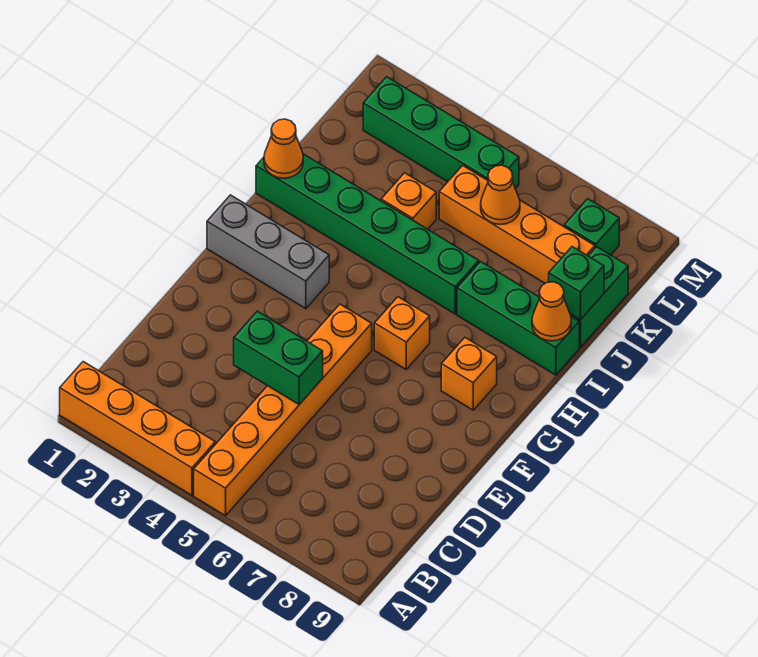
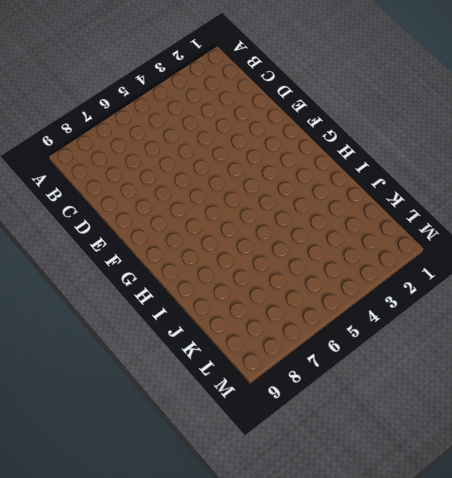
none -> orange 1x4 brick [60,362,215,495]
none -> orange 1x6 brick [194,304,372,516]
none -> grey 1x3 brick [207,195,329,309]

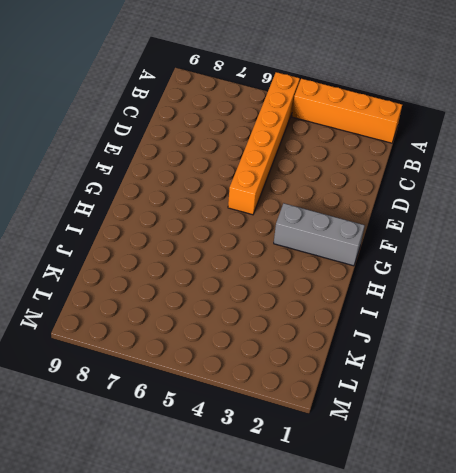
none -> orange 1x1 brick [374,297,430,369]
none -> orange 1x1 brick [441,338,497,410]
none -> green 1x6 brick [256,154,479,314]

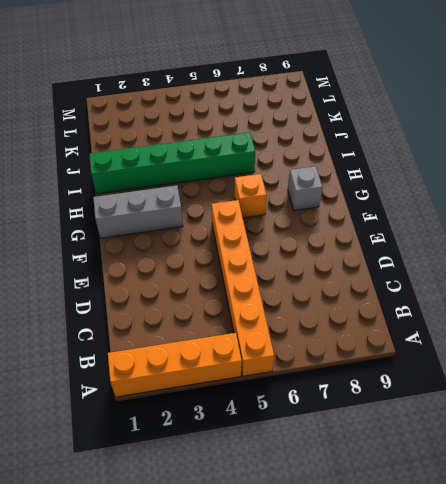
grey 1x1 brick [288,166,322,211] -> orange 1x1 brick [441,338,497,410]
none -> green 1x3 brick [457,262,579,375]
none -> orange 1x1 brick [381,173,436,229]
none -> green 1x2 brick [570,247,628,347]

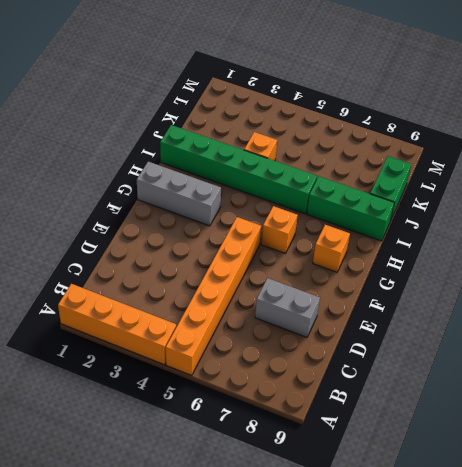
grey 1x2 brick [255,278,320,337] -> none
none -> orange 1x4 brick [439,165,595,283]
none -> green 1x4 brick [363,77,519,188]
none -> green 1x1 brick [564,199,619,255]

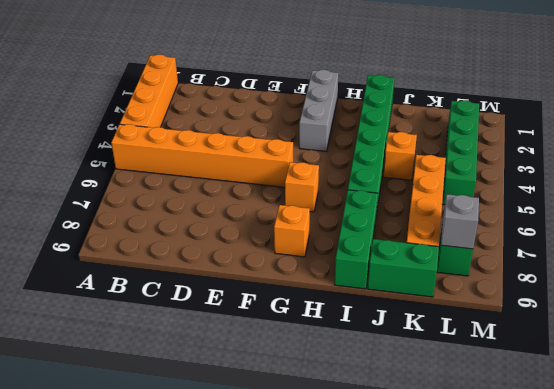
grey 1x1 brick [441,194,479,249] -> none
none -> green 1x2 brick [234,311,323,405]
none -> orange 1x1 cone [264,119,303,178]
none -> orange 1x1 cone [532,282,571,341]

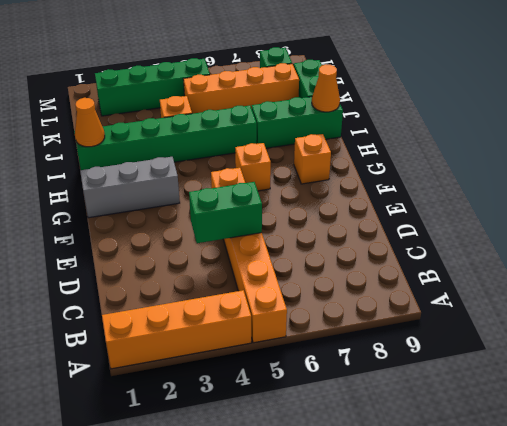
none -> green 1x1 brick [549,247,604,320]
none -> orange 1x1 cone [481,165,520,224]

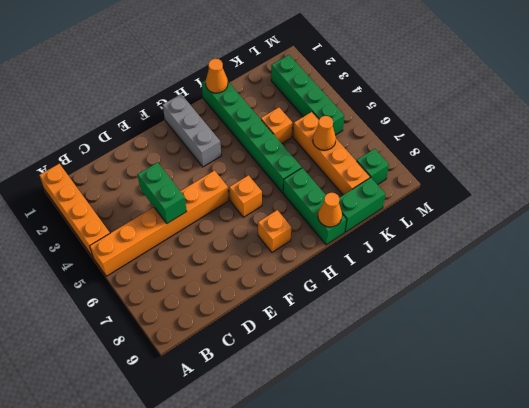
none -> green 1x1 brick [549,247,604,320]

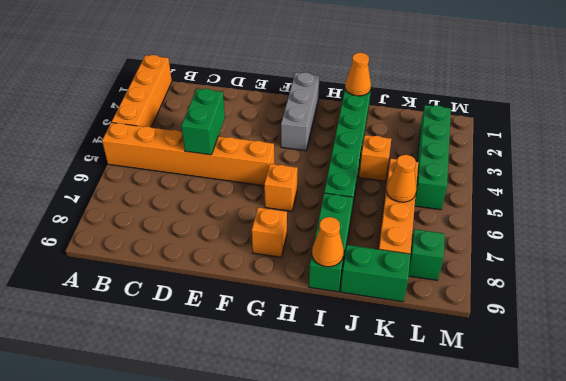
none -> green 1x1 brick [549,247,604,320]

